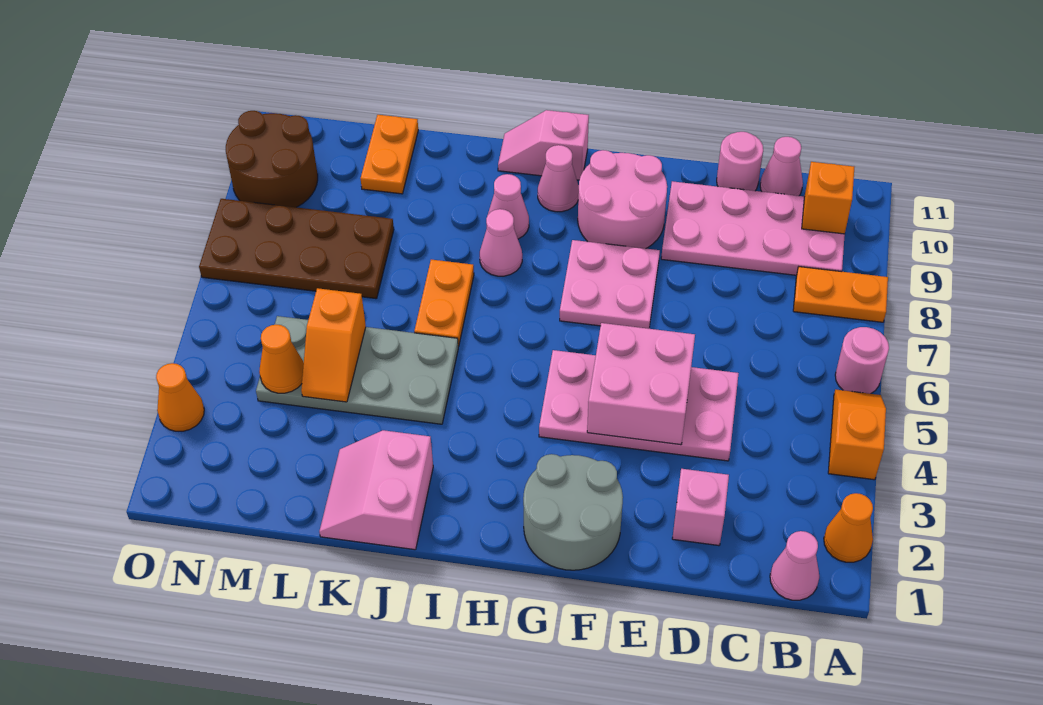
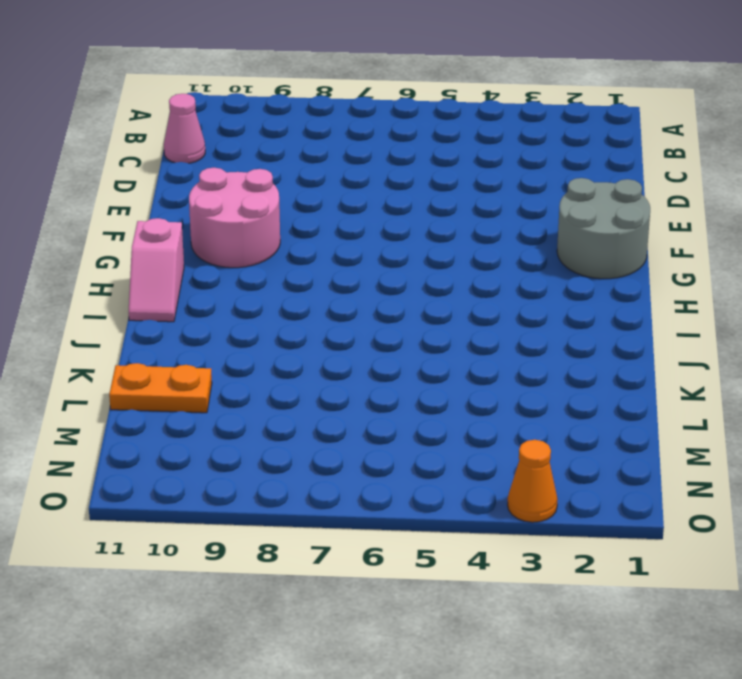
none -> orange 1x1 cone [824,493,873,562]
none -> orange 1x2 slope [828,389,886,480]
none -> pink 1x1 round brick [835,327,889,394]

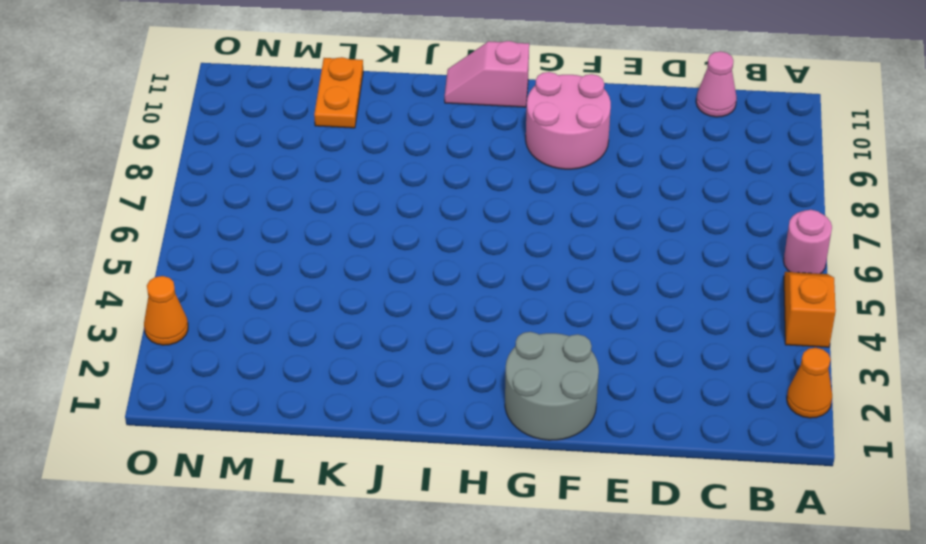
none -> orange 1x2 plate [793,267,888,322]
none -> pink 1x1 cone [770,531,819,600]
none -> pink 2x4 plate [661,181,845,275]

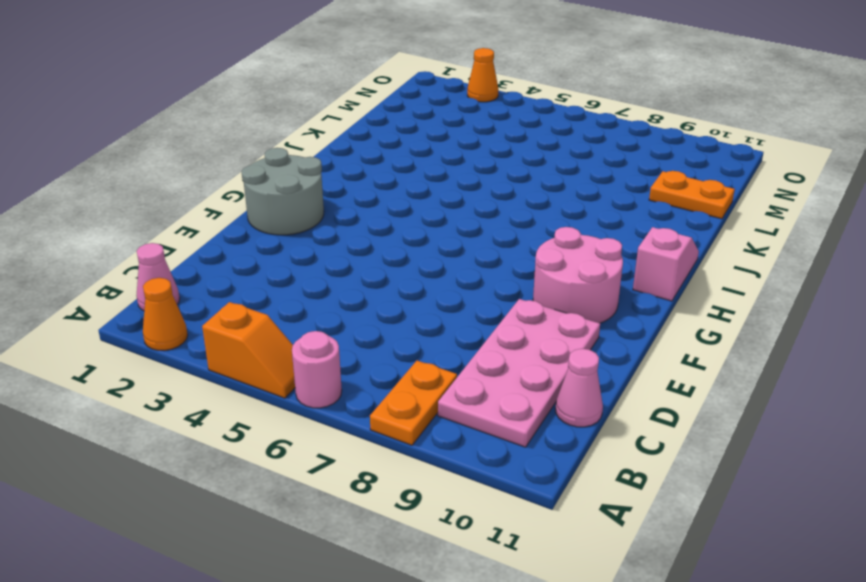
none -> pink 1x1 brick [672,469,729,546]
none -> pink 2x4 plate [539,350,739,461]
none -> pink 1x1 round brick [717,132,763,191]

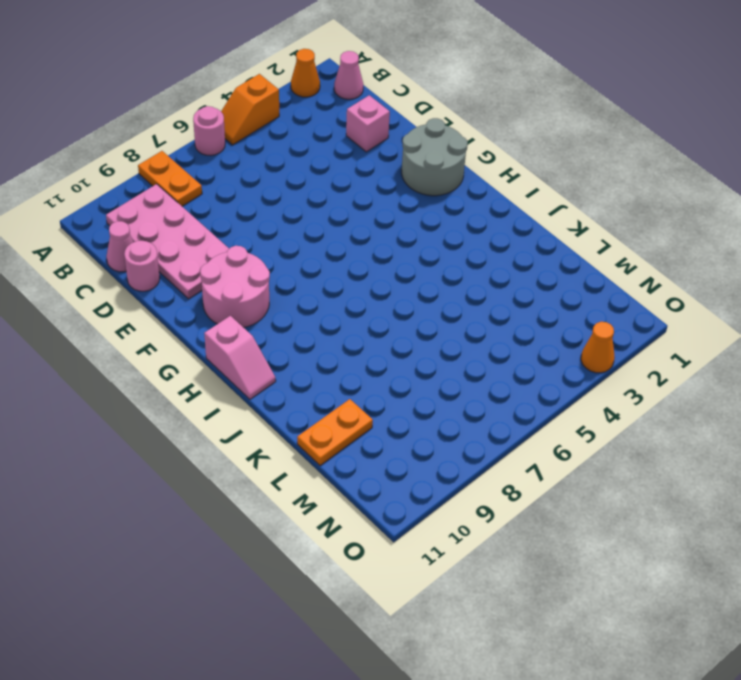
none -> pink 2x4 plate [539,350,739,461]
none -> pink 2x2 plate [560,240,660,329]
none -> pink 1x1 cone [538,145,579,212]

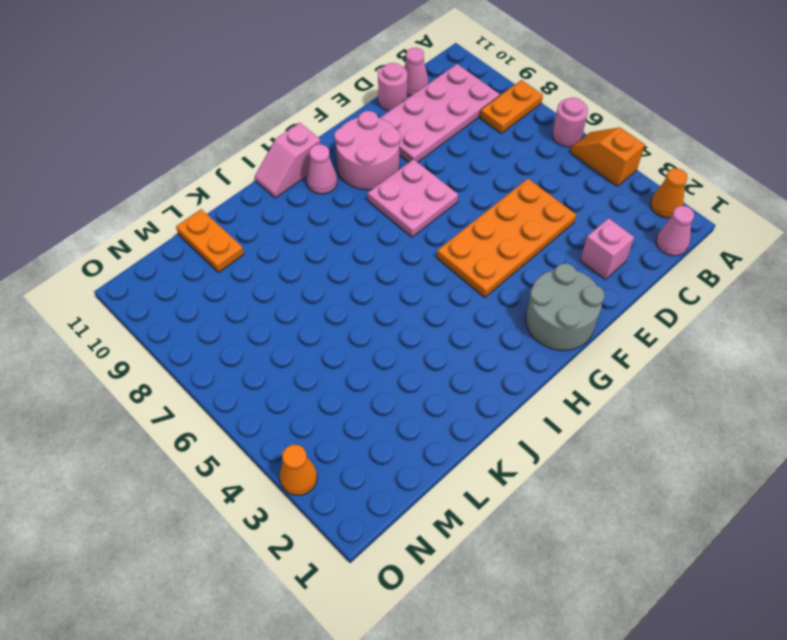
orange 2x4 plate [437,179,576,298] -> pink 2x4 plate [539,350,739,461]
none -> pink 1x1 cone [480,209,522,276]
none -> pink 1x1 cone [488,174,529,239]
none -> pink 2x2 slope [319,430,433,550]

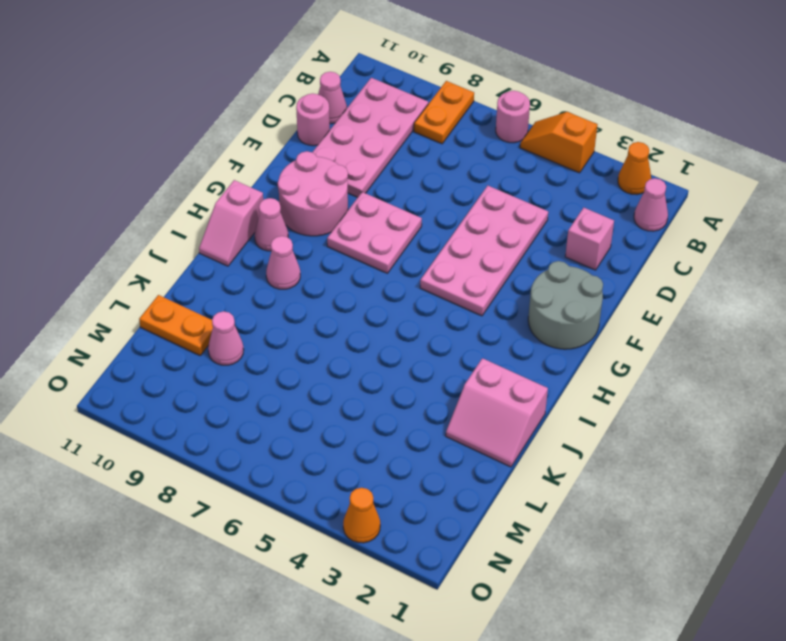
pink 1x1 cone [208,311,244,365] -> pink 1x1 cone moved to [480,209,522,276]
none -> grey 2x4 plate [256,316,458,424]
none -> orange 1x2 plate [414,260,474,346]
none -> brown 2x4 plate [199,199,394,299]

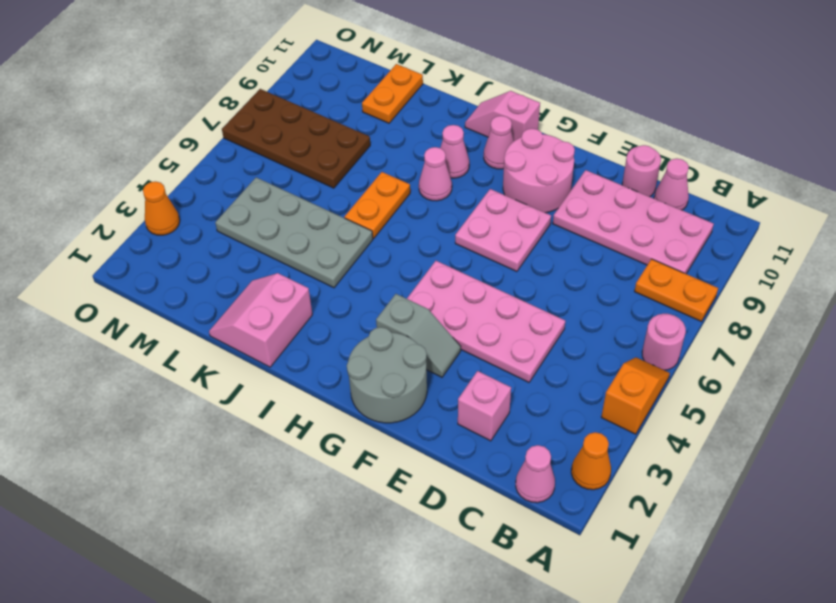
grey 1x2 slope [376,294,461,377] -> none
none -> brown 2x2 round brick [226,111,318,207]
none -> orange 1x1 brick [802,162,854,234]
none -> pink 2x2 brick [587,323,695,445]

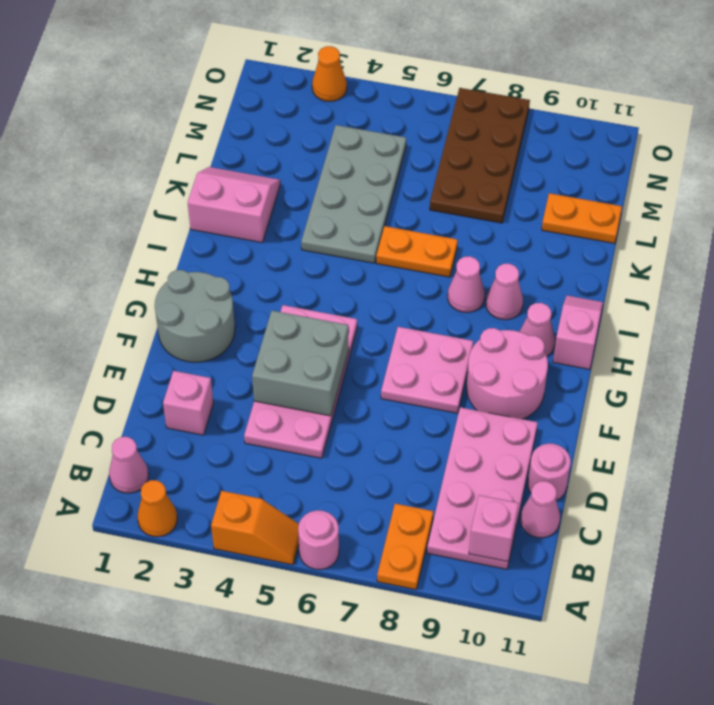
pink 1x1 brick [469,495,519,562] -> orange 1x1 brick [802,162,854,234]
grey 2x2 brick [252,311,349,416] -> pink 2x2 brick [587,323,695,445]
none -> brown 2x2 round brick [226,111,318,207]
none -> orange 1x2 slope [301,288,366,402]
none -> orange 1x1 cone [259,325,304,393]

